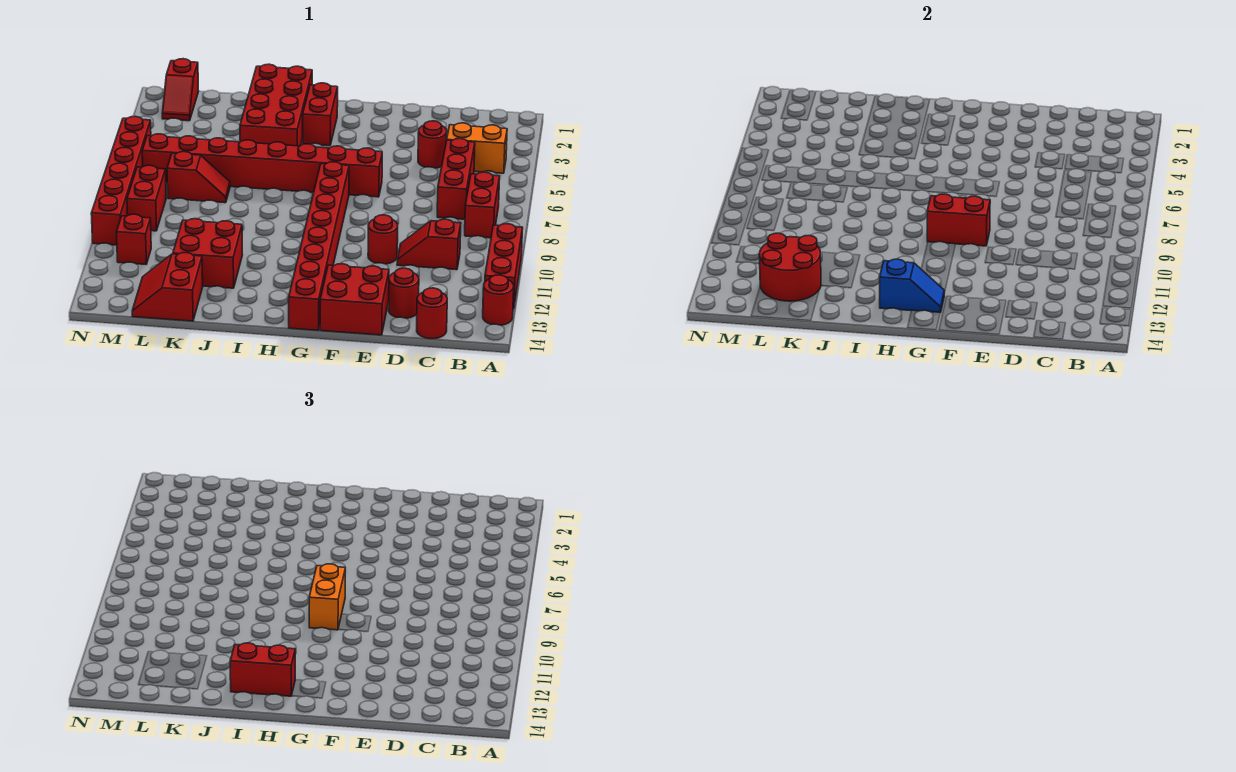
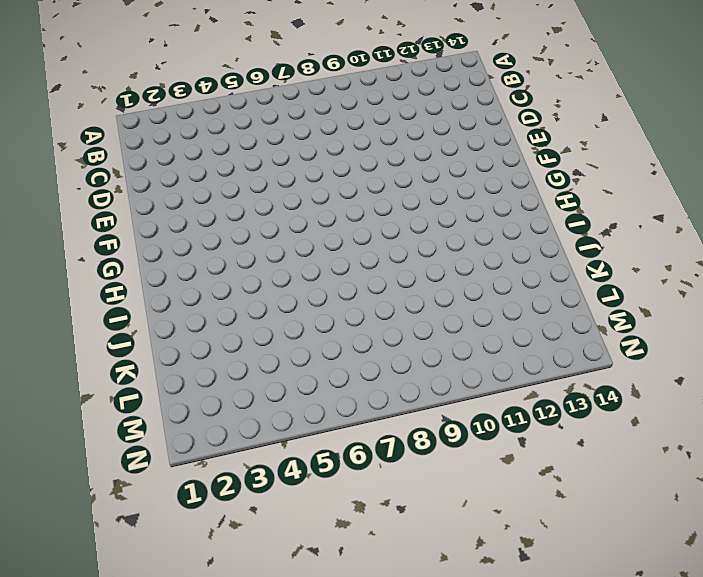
none -> red 1x3 brick [485,224,523,309]
none -> red 1x1 round brick [483,275,514,325]
none -> orange 1x2 brick [447,123,507,173]

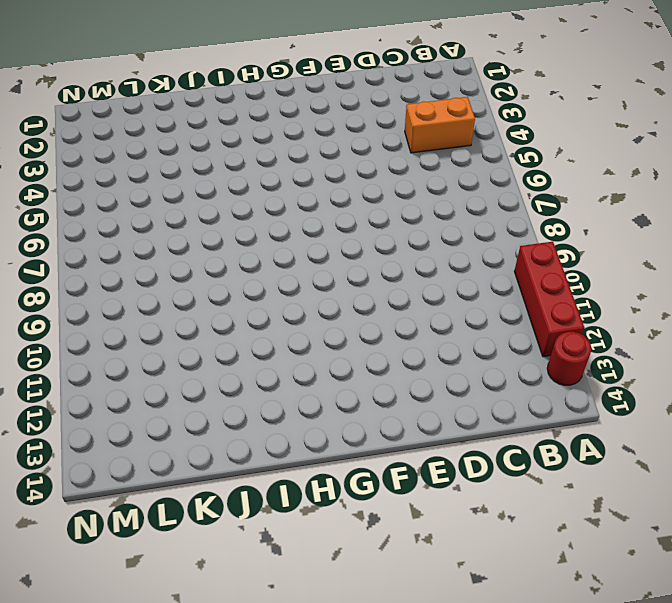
none -> red 1x2 brick [465,172,500,238]
none -> red 1x3 brick [437,139,475,219]
none -> red 1x2 slope [397,219,461,270]

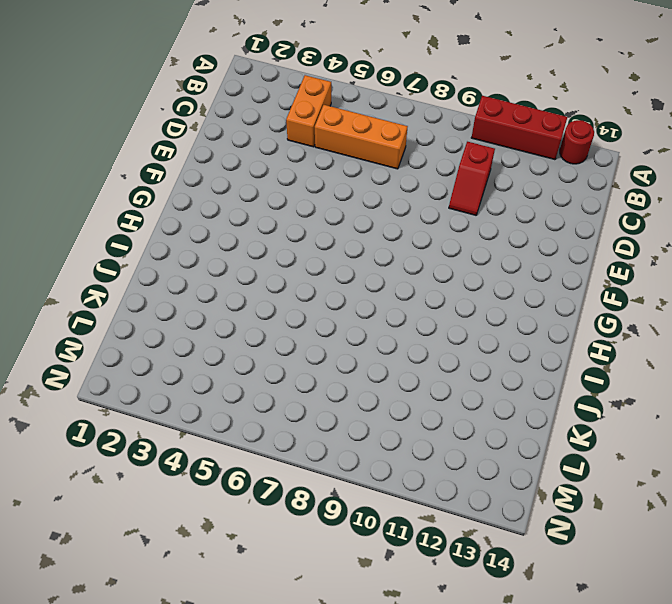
orange 1x3 brick [315,105,408,169] -> red 1x3 brick [437,139,475,219]
none -> red 1x2 brick [465,172,500,238]
none -> red 1x1 round brick [417,288,447,339]
none -> red 1x1 round brick [418,121,447,168]

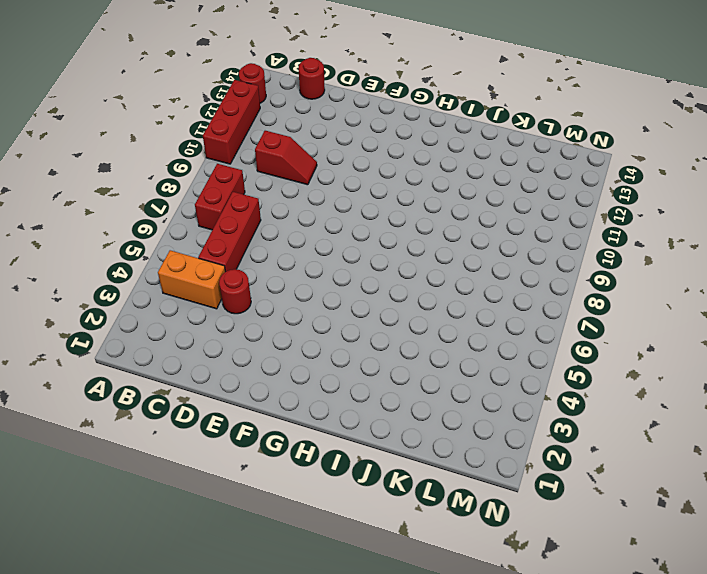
none -> red 1x1 round brick [389,268,419,318]
none -> red 1x1 round brick [368,215,398,264]
none -> red 2x2 brick [320,264,389,335]

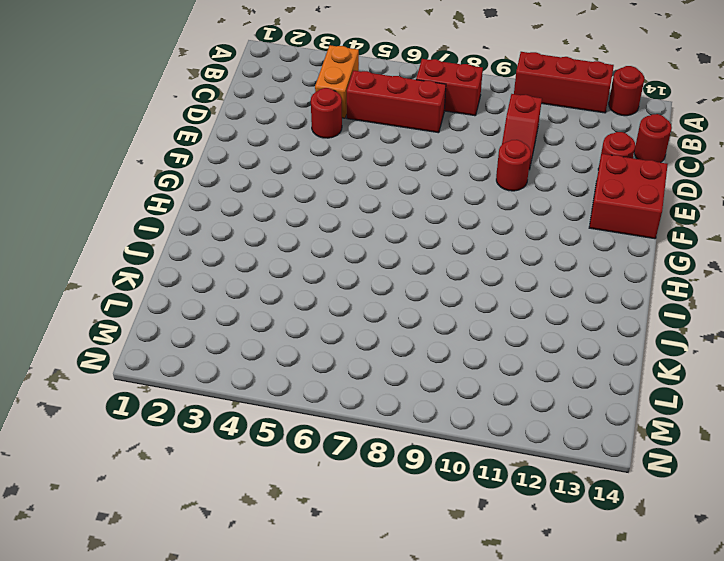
none -> red 1x8 brick [142,134,382,197]
none -> red 1x8 brick [289,162,349,330]
none -> red 1x2 brick [303,83,338,146]

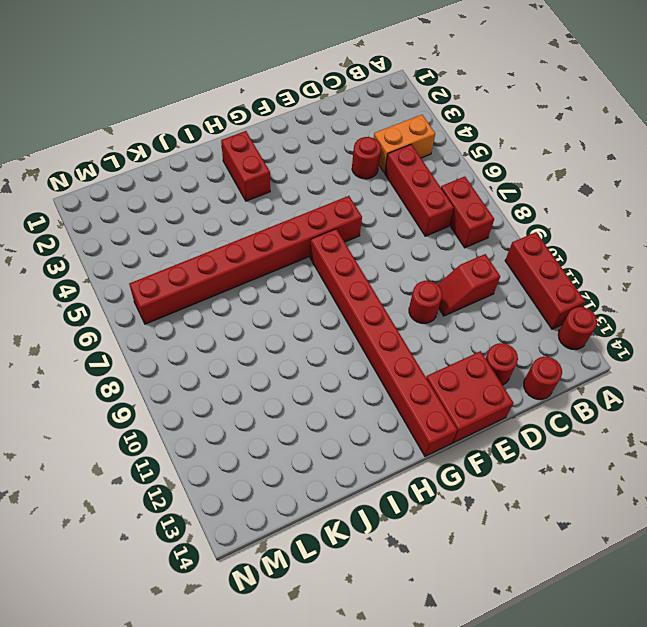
none -> red 2x4 brick [240,64,312,146]
none -> red 2x2 brick [173,219,242,288]
none -> red 1x2 slope [167,152,230,203]

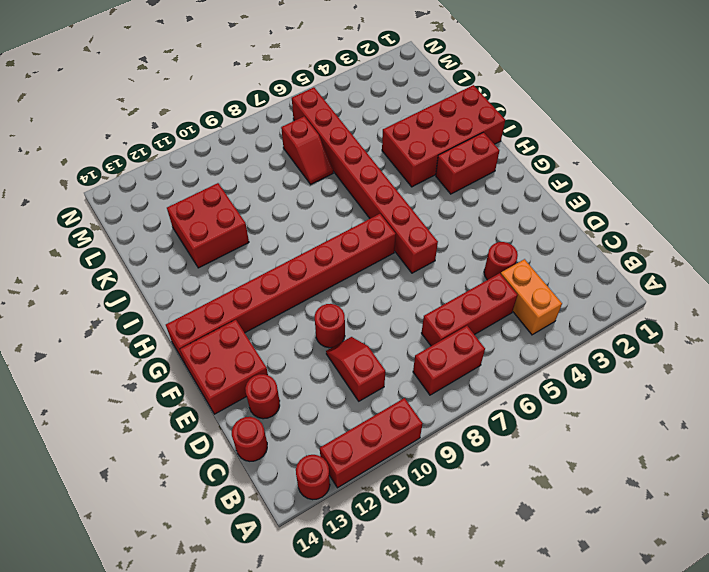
none -> red 2x2 slope [132,253,203,321]
none -> red 1x2 slope [162,59,199,121]
none -> red 1x2 brick [127,165,166,231]

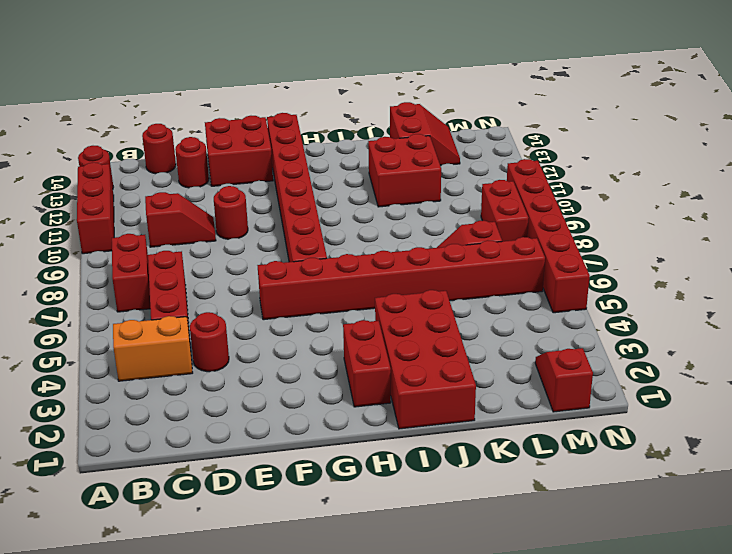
none -> red 1x1 brick [117,214,151,264]
none -> red 1x2 brick [927,194,990,246]
none -> blue 1x2 slope [880,259,944,312]

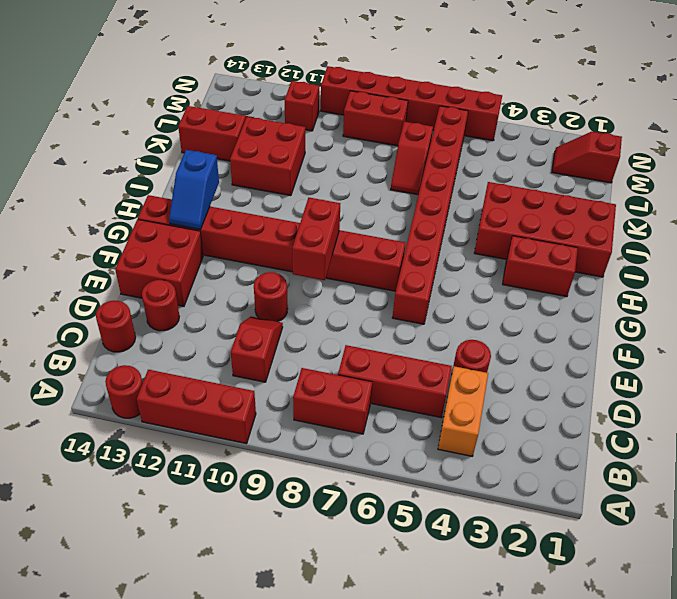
none -> red 2x2 round brick [759,233,821,301]
none -> orange 1x2 brick [309,564,345,630]
none -> red 1x2 brick [230,643,295,696]

